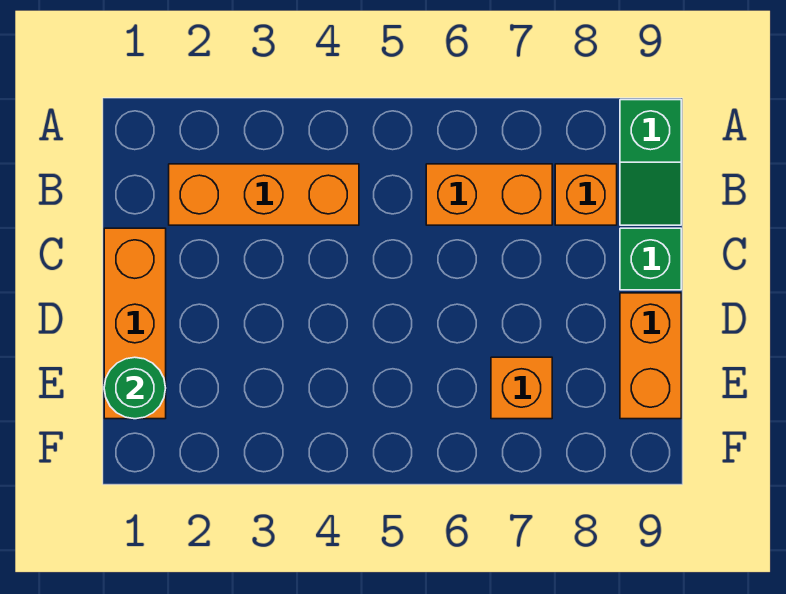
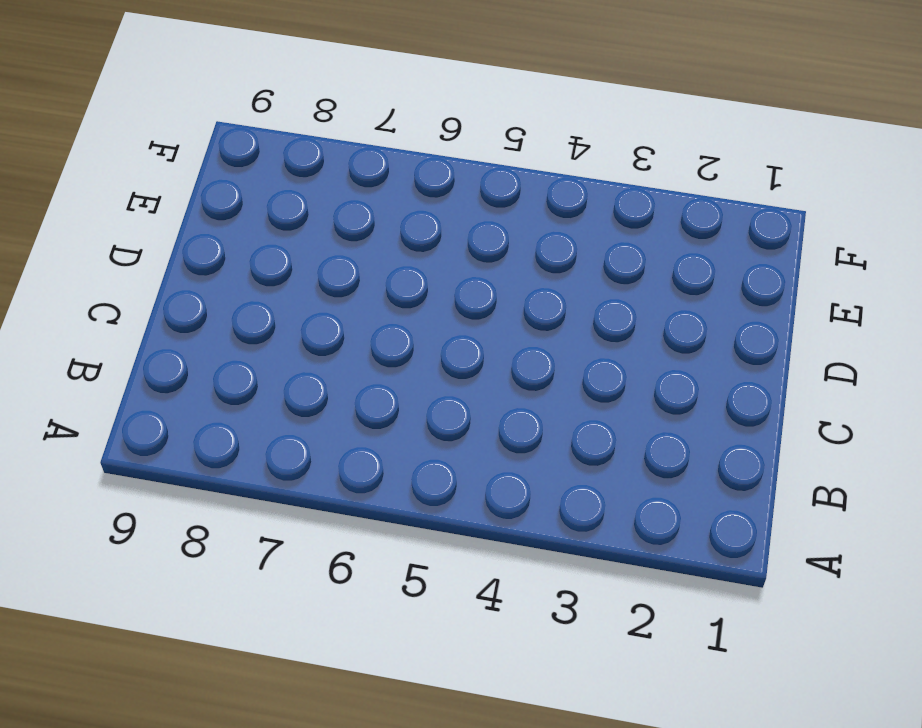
none -> green 1x2 slope [620,100,681,225]
none -> orange 1x3 brick [169,164,359,225]

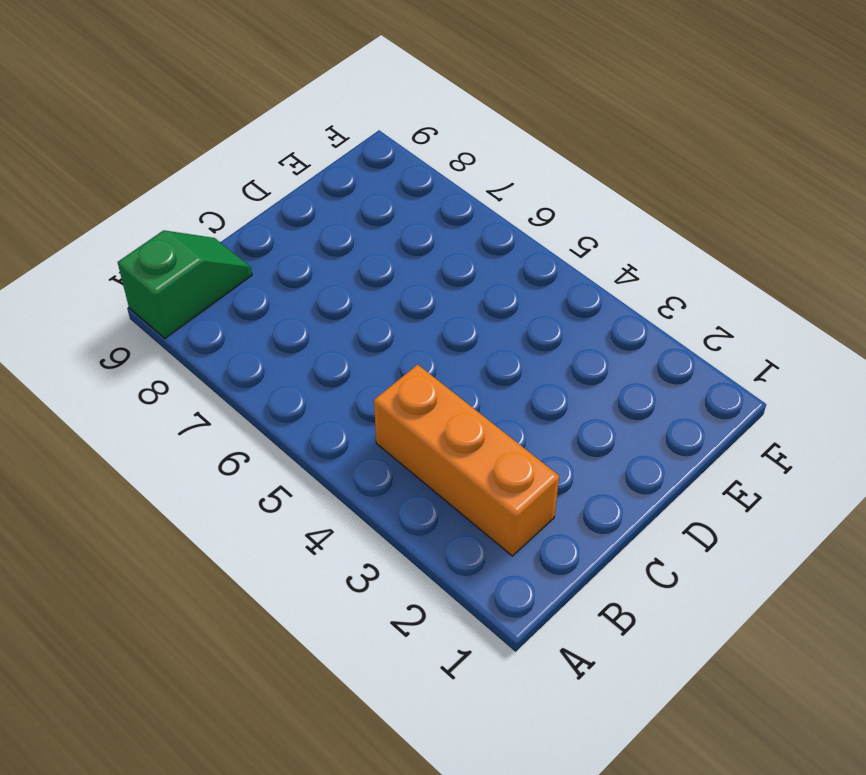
none -> orange 1x2 brick [426,164,552,225]
none -> orange 1x1 brick [555,164,617,225]

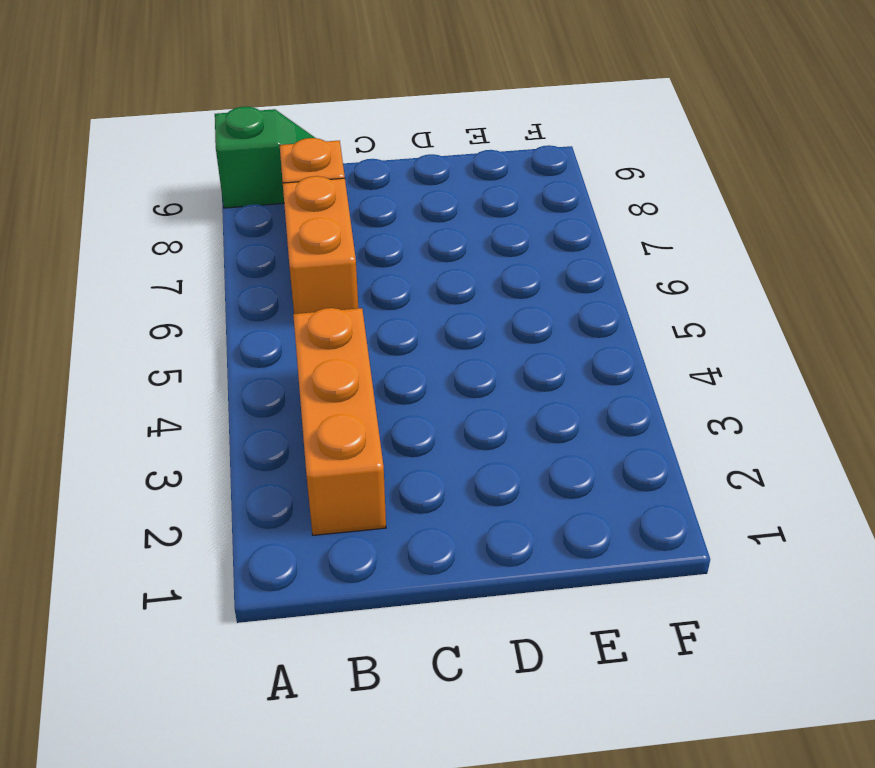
none -> orange 1x3 brick [104,228,166,419]
none -> green 1x1 brick [620,228,681,290]

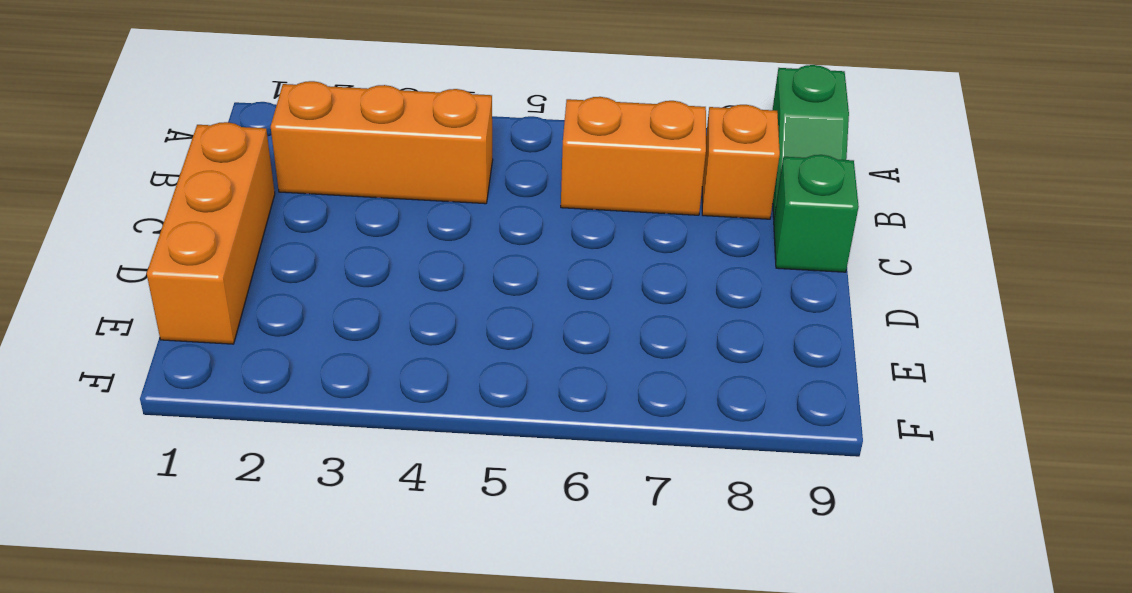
none -> orange 1x2 brick [620,293,681,419]
none -> orange 1x1 brick [491,357,552,419]

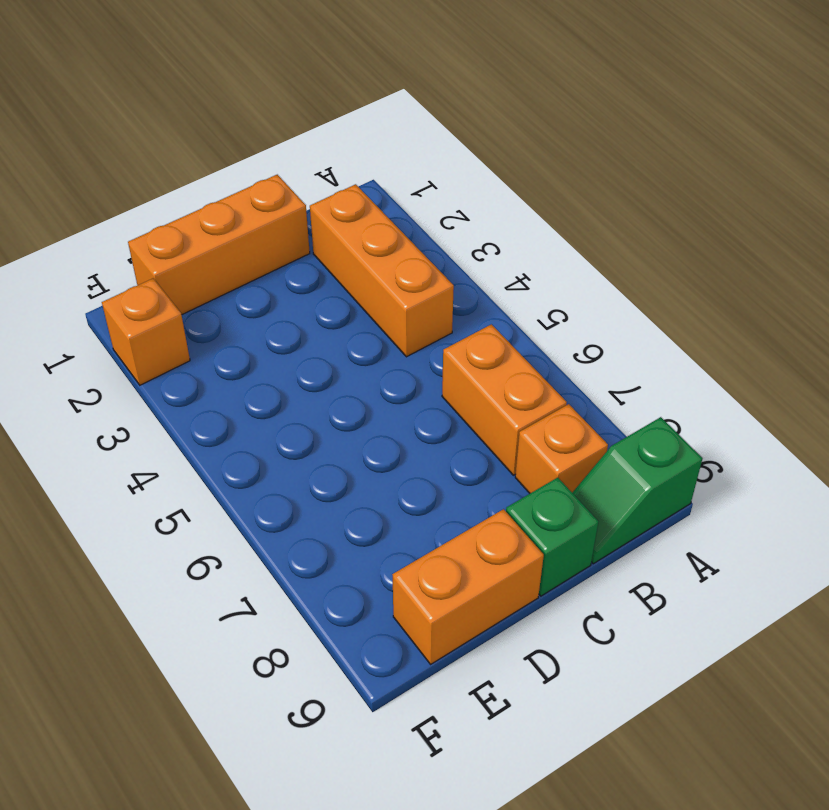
orange 1x1 brick [102,278,190,385] -> orange 1x1 brick moved to [491,357,552,419]
none -> green 1x1 round brick [104,357,166,419]

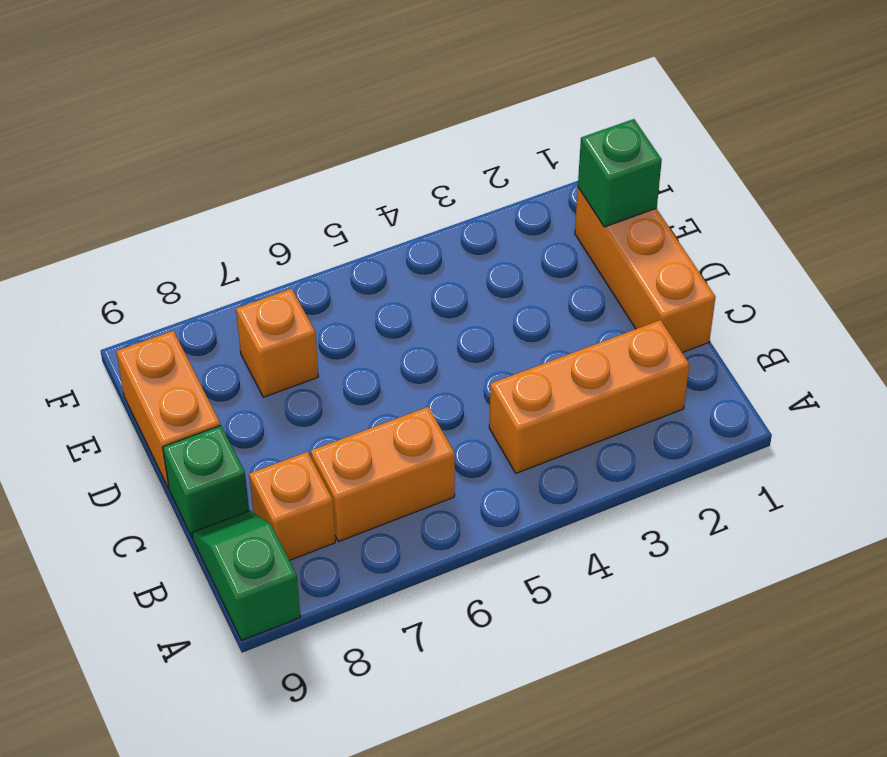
green 1x1 brick [578,119,662,227] -> green 1x1 round brick [104,357,166,419]

